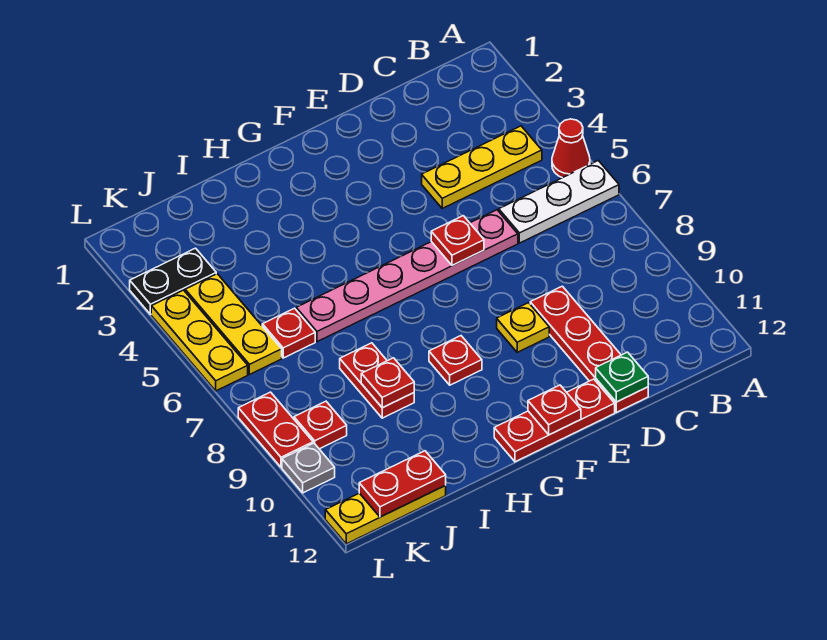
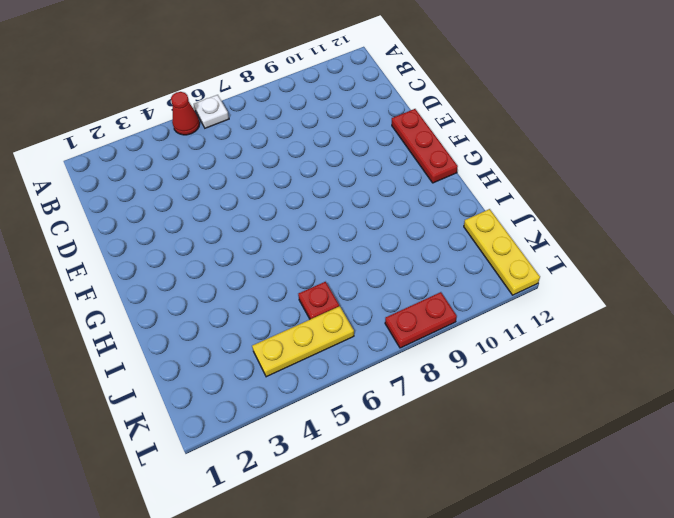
white 1x1 plate [194,95,229,128] -> white 1x3 plate [499,160,619,243]
none -> yellow 1x3 plate [422,126,542,208]
none -> pink 1x6 plate [296,210,518,342]
none -> red 1x4 plate [530,286,648,412]

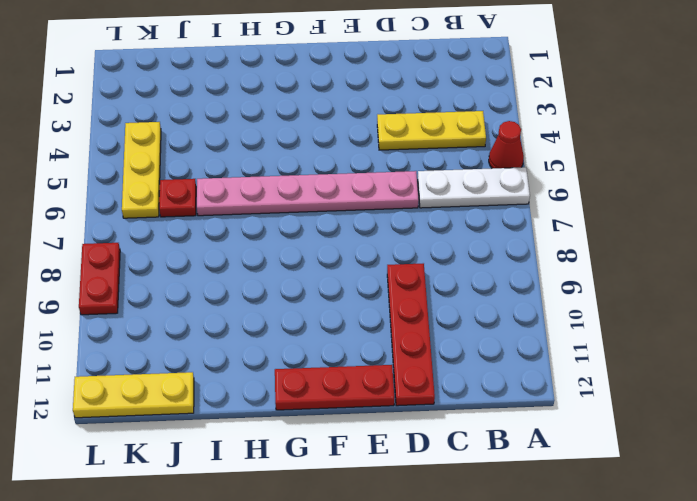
none -> yellow 1x1 plate [497,303,549,352]
none -> red 1x1 plate [429,336,482,385]
none -> red 1x2 plate [340,343,414,418]

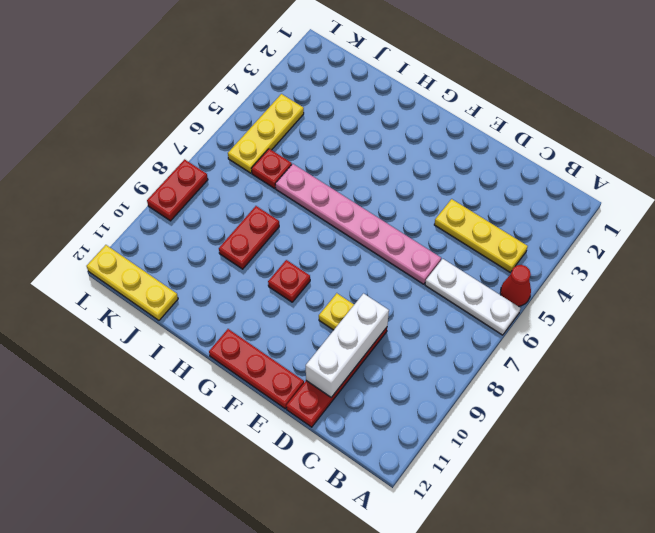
white 1x3 brick [306,294,389,397] -> none
none -> black 1x2 plate [130,248,216,314]
none -> red 1x1 plate [294,401,347,449]
none -> yellow 1x3 plate [151,290,248,391]

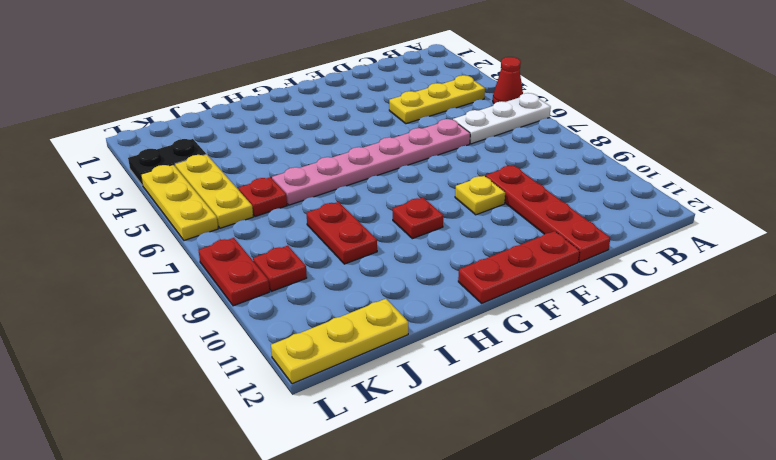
none -> grey 1x1 plate [282,443,335,493]
none -> green 1x1 plate [596,352,648,402]
none -> red 1x1 plate [431,216,484,266]

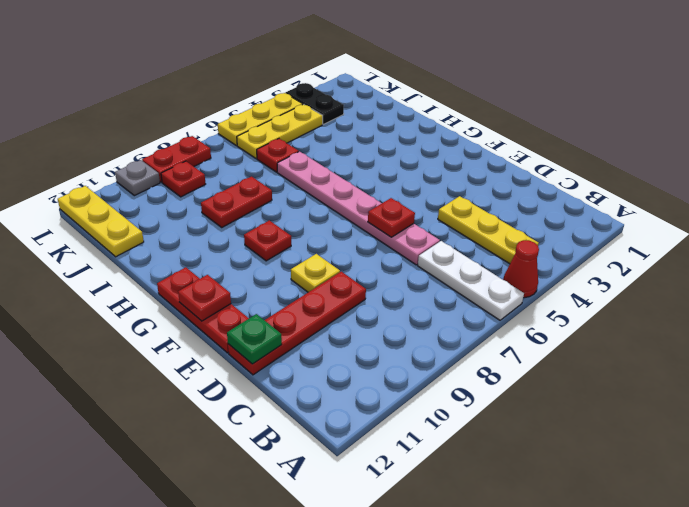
none -> red 1x1 plate [361,358,414,408]
none -> red 1x2 plate [359,451,446,517]

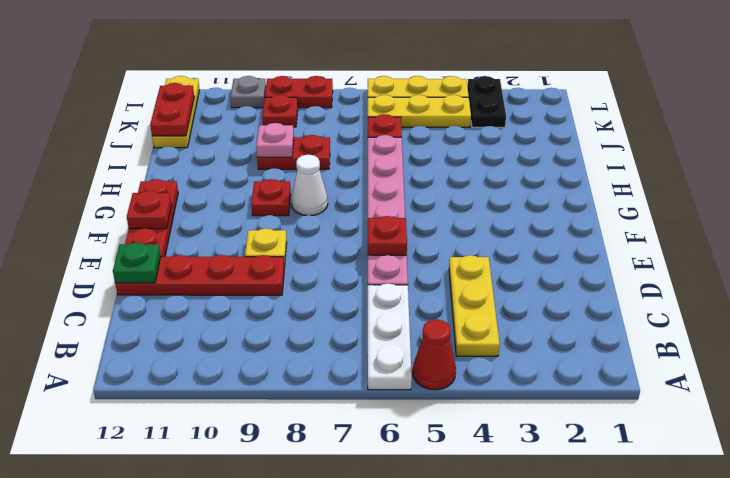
white 1x1 cone [291,155,328,216] -> none
pink 1x1 plate [256,123,294,157] -> red 1x1 plate [361,358,414,408]

